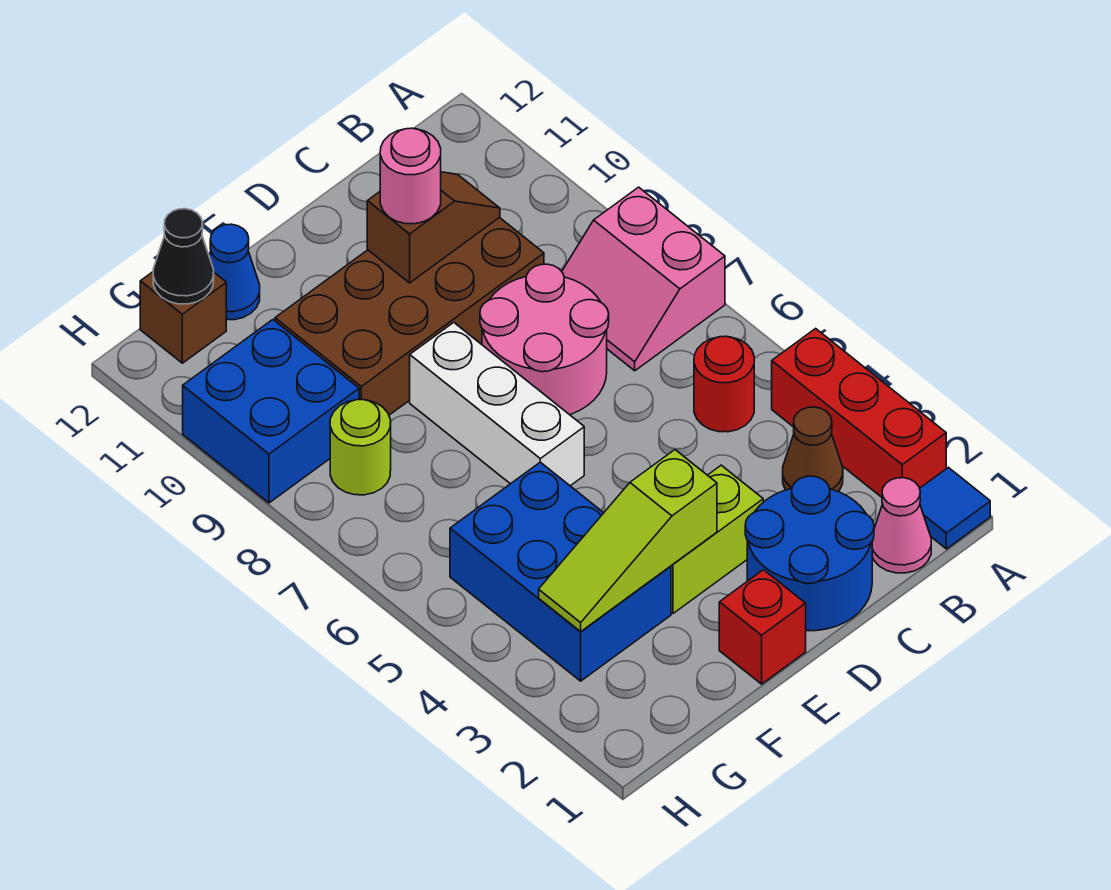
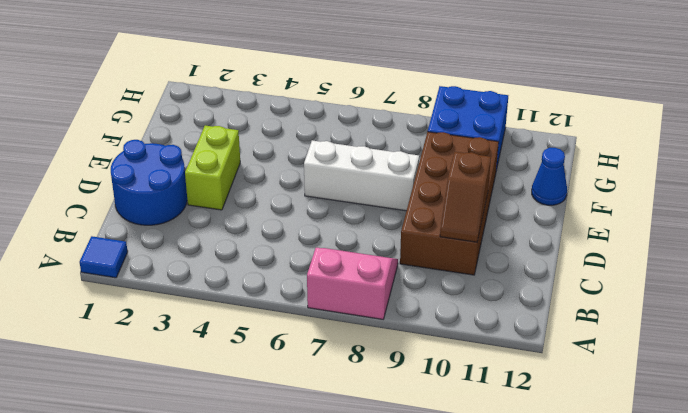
none -> red 1x3 brick [772,329,946,497]
none -> pink 1x1 cone [872,478,931,573]
none -> brown 1x1 cone [783,407,843,491]

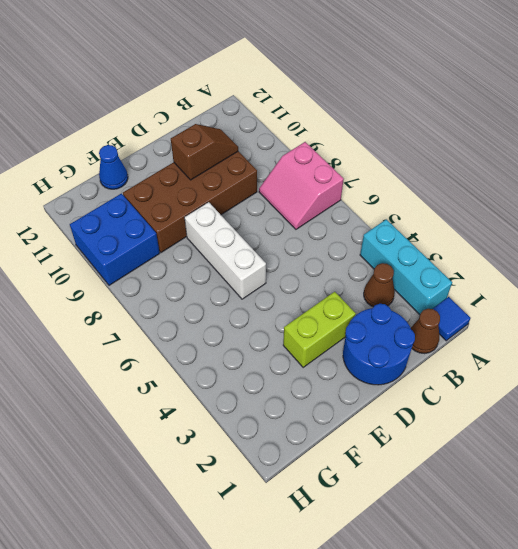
cyan 1x3 brick [360,219,452,315] -> red 1x3 brick [772,329,946,497]
brown 1x1 cone [411,309,440,354] -> pink 1x1 cone [872,478,931,573]
none -> red 1x1 round brick [694,336,754,432]
none -> pink 2x2 round brick [480,264,609,415]
none -> red 1x1 brick [719,570,806,684]

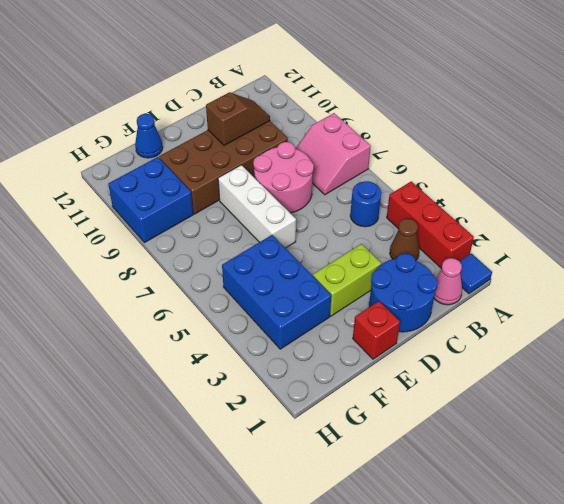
blue 1x1 round brick [350,181,381,227] -> red 1x1 round brick [694,336,754,432]
none -> lime 1x1 round brick [330,400,391,495]
none -> brown 1x1 brick [140,272,226,363]
none -> lime 1x3 slope [539,450,717,631]

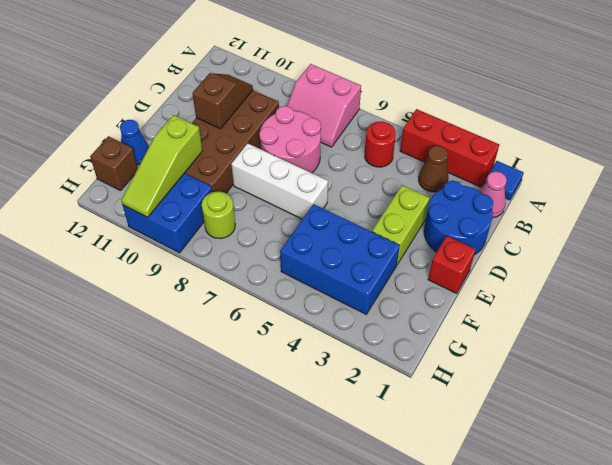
lime 1x3 slope [121,115,202,217] -> lime 1x3 slope moved to [539,450,717,631]
none -> black 1x1 cone [153,209,214,304]
none -> pink 1x1 round brick [380,128,441,224]

